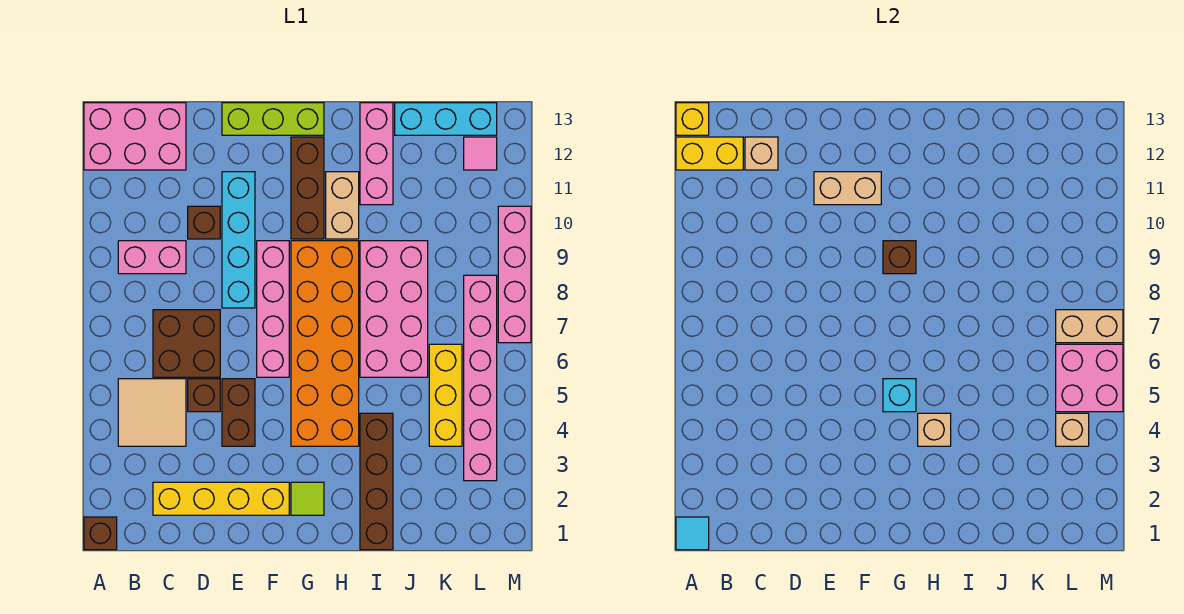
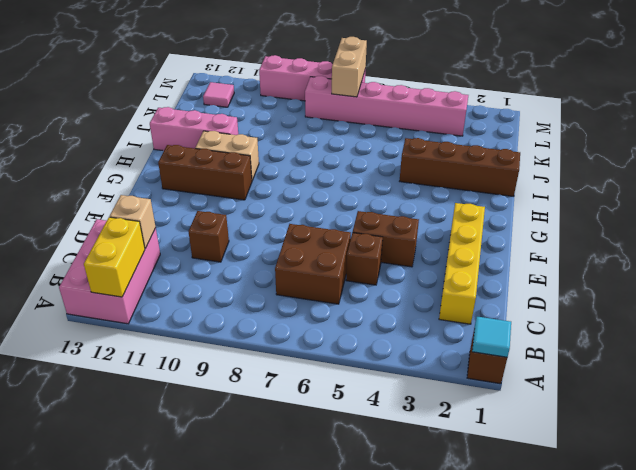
none -> tan 2x2 tile [118,379,186,446]
none -> pink 1x2 brick [118,241,186,274]
none -> cyan 1x4 brick [222,172,255,308]
none -> lime 1x3 brick [222,103,324,135]

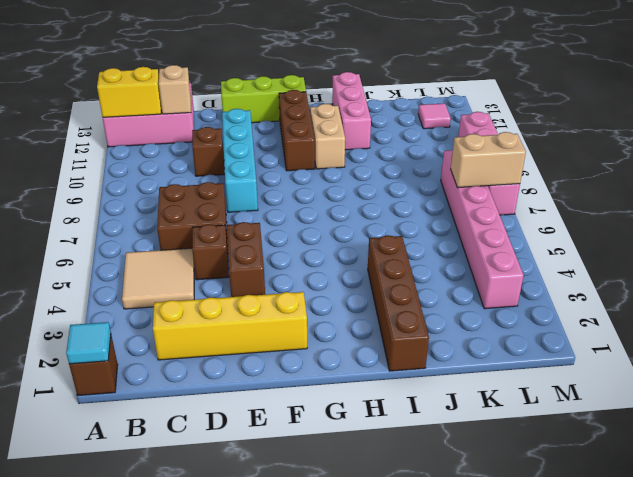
none -> pink 1x2 brick [118,241,186,274]
none -> pink 1x4 brick [257,241,289,377]
none -> lime 1x1 tile [291,482,324,515]
none -> orange 2x6 brick [291,241,359,446]

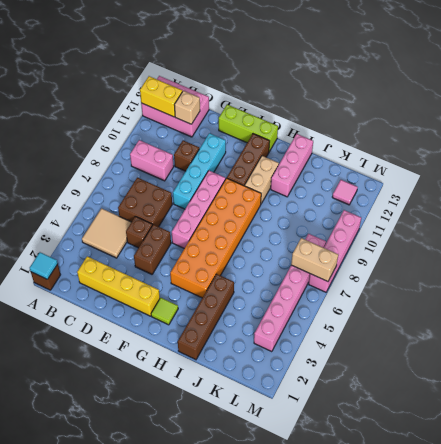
none -> pink 2x4 brick [360,241,428,377]
none -> cyan 1x3 brick [395,103,497,135]
none -> yellow 1x3 brick [429,344,462,446]
none -> yellow 1x1 brick [676,103,709,135]

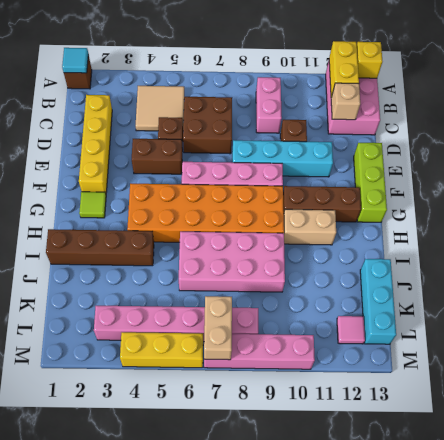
yellow 1x3 brick [120,332,203,368] -> yellow 1x3 brick moved to [429,344,462,446]
none -> pink 1x3 brick [360,103,393,205]
none -> tan 1x2 brick [814,172,881,205]
none -> cyan 1x1 brick [883,379,916,412]
none -> brown 1x1 brick [883,241,916,274]

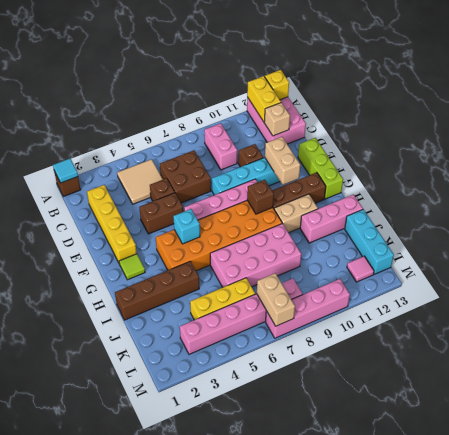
none -> tan 1x1 brick [918,413,951,446]
none -> tan 1x1 brick [1056,413,1089,446]
none -> pink 2x2 brick [1056,344,1123,412]

